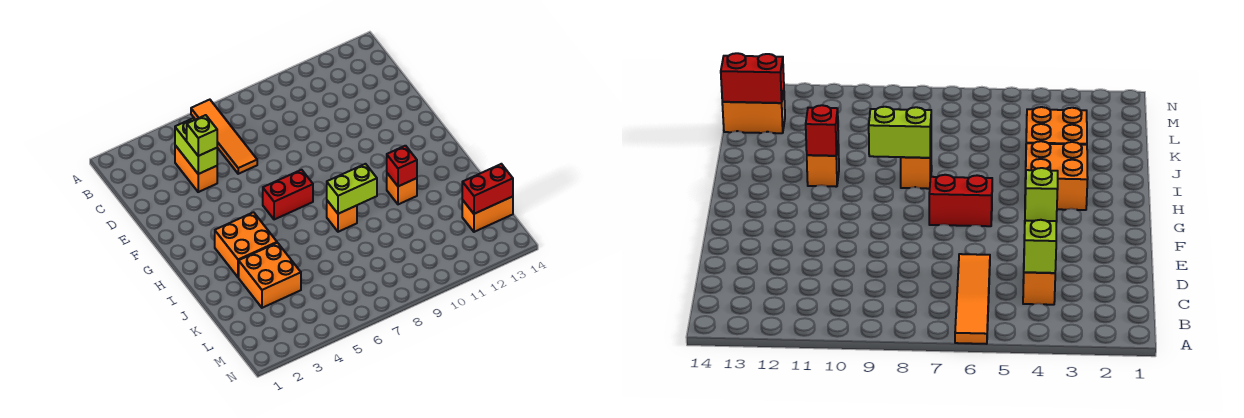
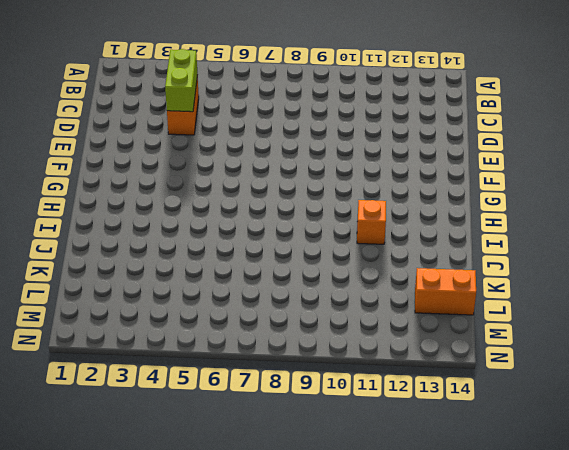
none -> orange 1x4 tile [191,100,257,174]
none -> red 1x2 brick [263,170,313,220]
none -> orange 2x2 brick [215,212,277,277]

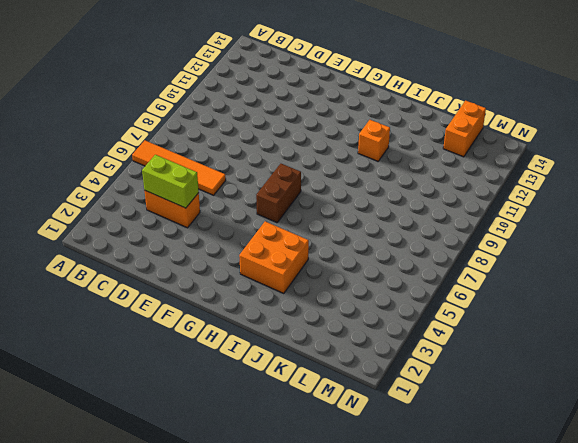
brown 1x2 brick [256,163,301,223] -> red 1x2 brick [263,170,313,220]
none -> orange 1x1 brick [327,201,357,232]
none -> orange 2x2 brick [239,243,301,308]
none -> lime 1x2 brick [327,164,377,214]

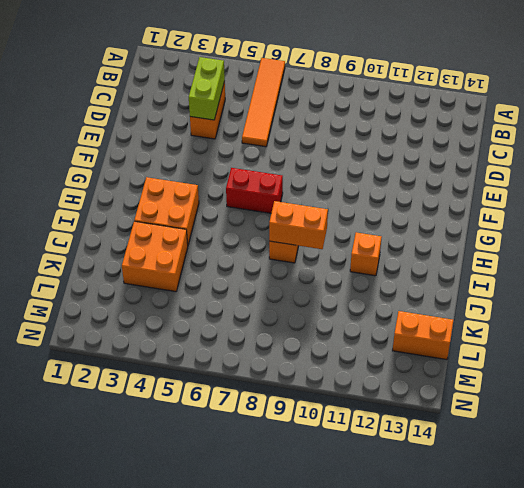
orange 1x2 brick [269,201,328,249] -> lime 1x2 brick [327,164,377,214]
none -> red 1x1 brick [387,146,417,186]
none -> red 1x2 brick [462,164,513,214]
none -> lime 1x1 brick [187,115,217,156]

